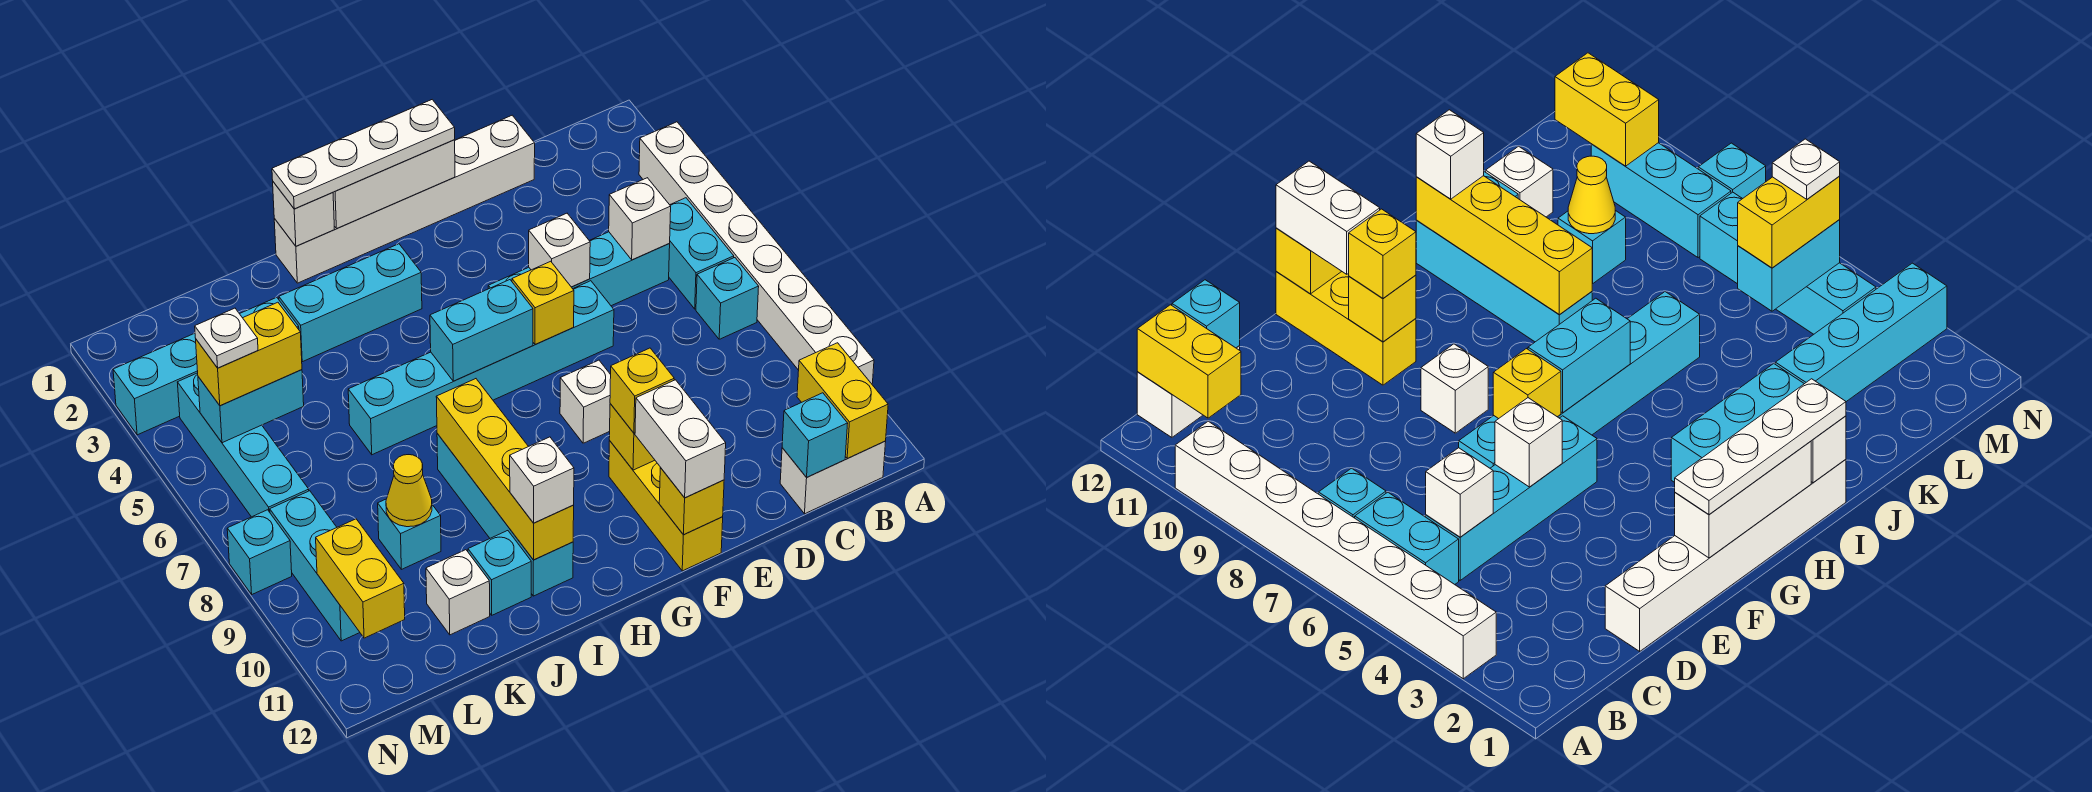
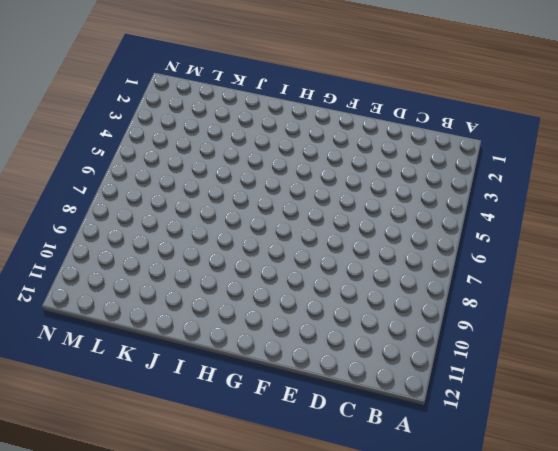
none -> white 1x8 brick [639,122,874,384]
none -> cyan 1x2 brick [669,198,734,309]
none -> cyan 1x1 brick [696,258,759,339]
none -> white 1x2 brick [780,441,886,514]

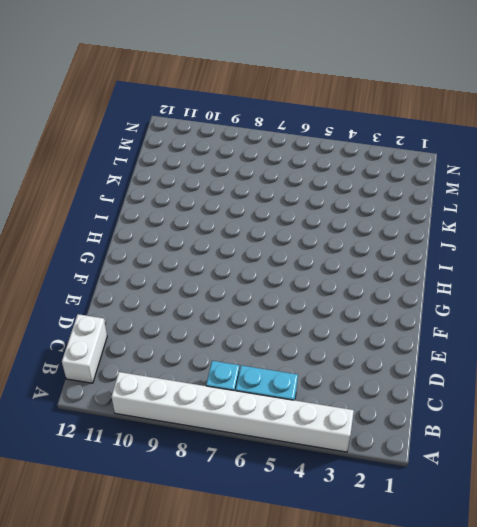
none -> cyan 1x4 brick [488,232,670,306]
none -> white 1x6 brick [274,115,535,283]
none -> cyan 1x6 brick [348,281,614,455]
none -> white 1x1 brick [560,360,611,443]

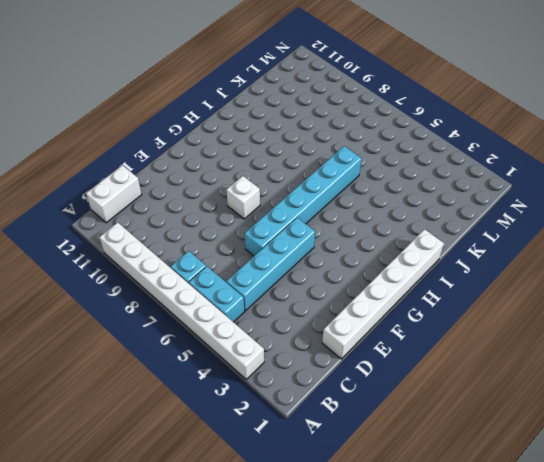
none -> yellow 1x3 brick [609,441,723,571]
none -> cyan 1x3 brick [279,244,422,362]
none -> cyan 1x4 brick [437,434,573,596]
none -> cyan 1x1 brick [468,531,531,615]

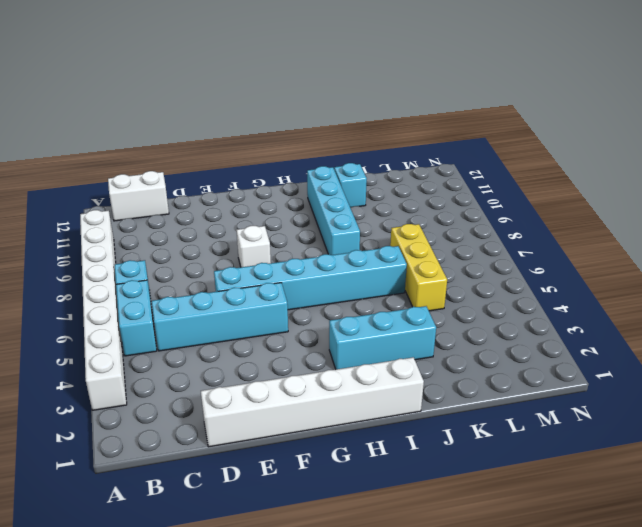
yellow 1x3 brick [390,224,447,311] -> yellow 1x3 brick moved to [609,441,723,571]
none -> cyan 1x4 brick [113,297,299,435]
none -> cyan 1x1 brick [378,499,441,569]
none -> white 1x1 brick [426,550,490,635]
none -> cyan 1x4 brick [177,373,309,517]

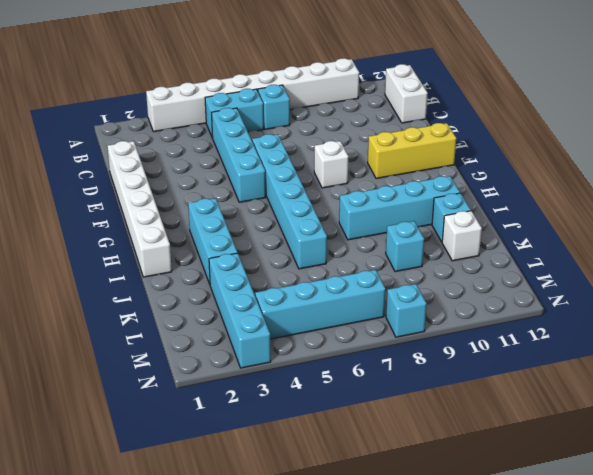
none -> cyan 1x3 brick [270,491,360,641]
none -> yellow 1x2 brick [797,343,888,459]
none -> white 1x1 brick [609,178,671,260]
none -> cyan 1x1 brick [782,393,848,477]

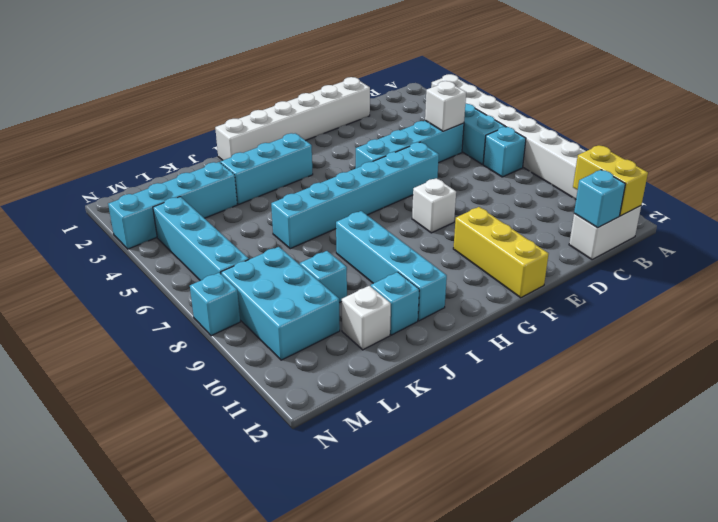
cyan 2x3 brick [221,247,340,360] -> cyan 1x3 brick [270,491,360,641]
none -> white 1x1 brick [529,213,590,287]
none -> white 1x3 brick [333,140,455,229]
none -> yellow 1x1 brick [512,261,574,345]
none -> yellow 1x1 brick [609,404,654,470]

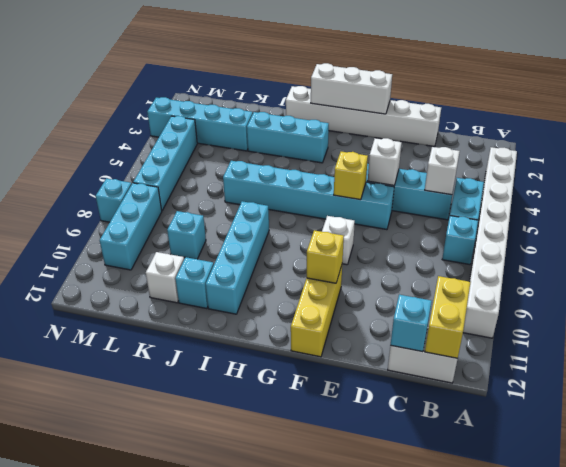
none -> yellow 1x1 brick [659,468,724,535]
none -> cyan 1x2 brick [430,280,533,381]
none -> white 1x1 brick [273,182,334,246]
none -> yellow 1x4 brick [436,379,574,560]

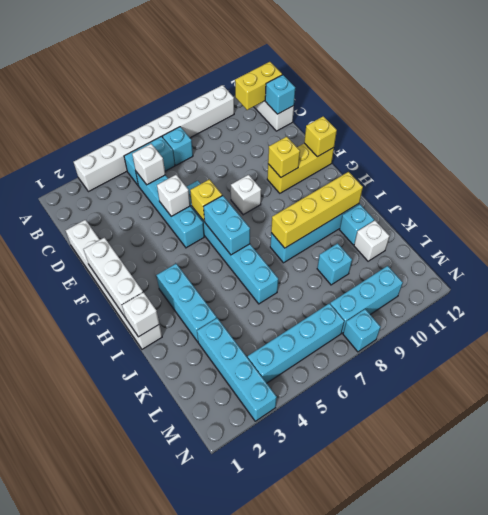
none -> yellow 1x1 cone [386,455,432,527]
none -> cyan 1x2 brick [198,370,304,443]
none -> yellow 1x2 brick [316,519,405,638]
none -> white 1x4 plate [272,100,455,209]

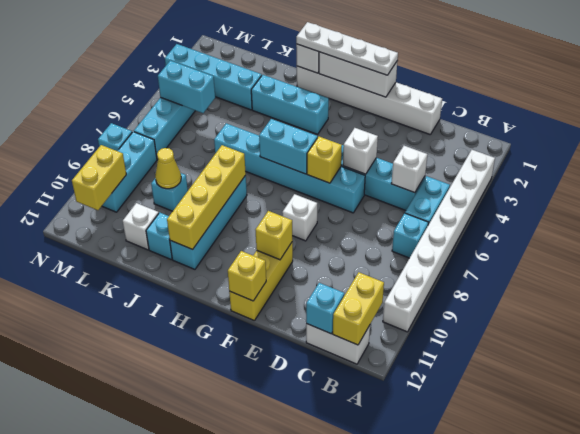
none -> yellow 1x1 brick [610,348,674,433]
none -> white 1x2 brick [635,380,726,498]
none -> white 1x1 brick [510,437,574,523]
none -> yellow 1x2 brick [196,302,302,406]

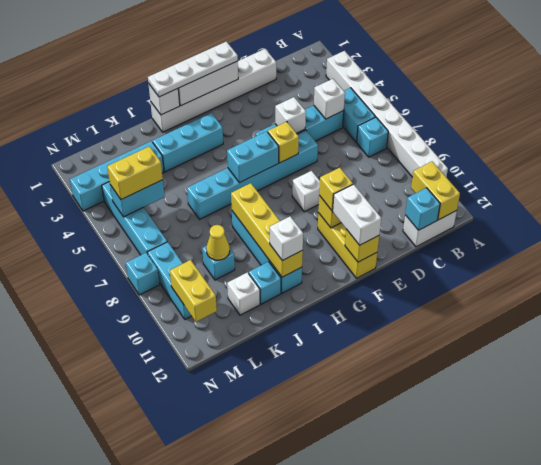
none -> white 1x1 plate [195,308,258,368]

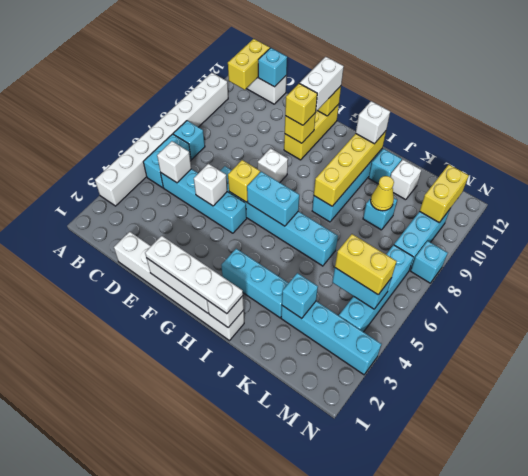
cyan 1x1 brick [282,273,318,318] -> none
none -> white 1x1 plate [195,308,258,368]

